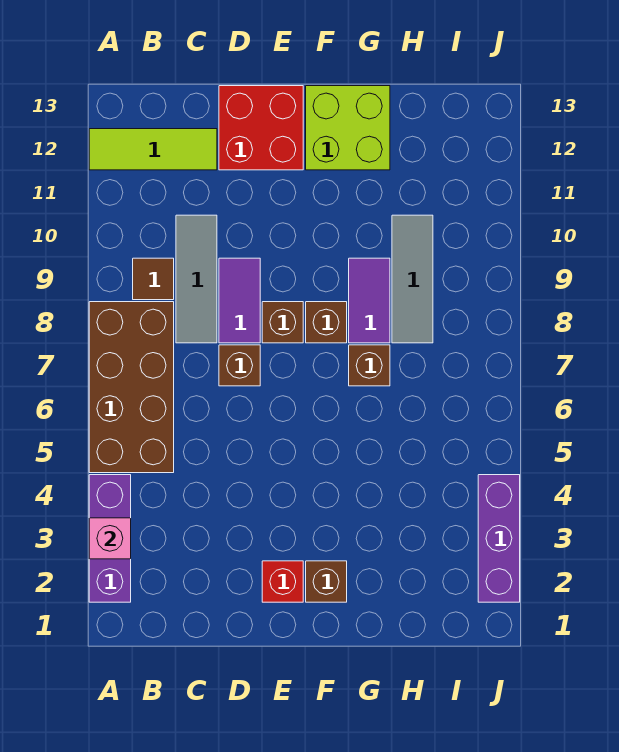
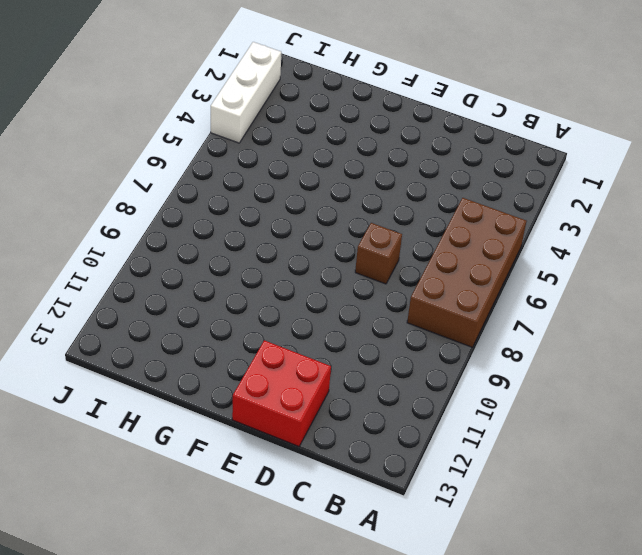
white 1x3 brick [211,42,281,143] -> purple 1x3 brick [478,475,520,602]
none -> purple 1x3 brick [89,475,131,602]
none -> lime 1x3 tile [89,129,217,170]
none -> brown 1x1 tile [133,258,174,300]

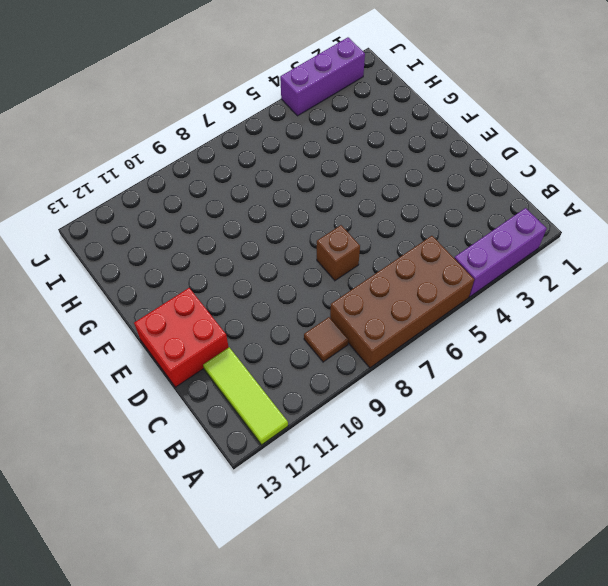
none -> grey 1x3 tile [176,215,217,343]
none -> purple 1x2 tile [219,258,260,343]
none -> red 1x1 brick [262,561,303,602]

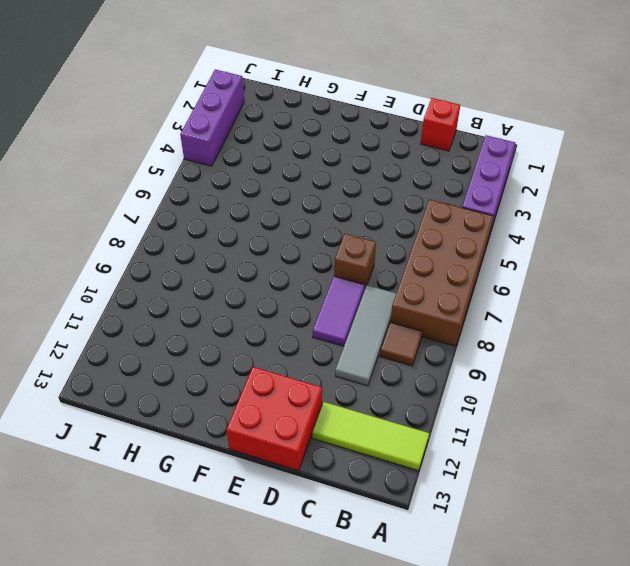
red 1x1 brick [421,98,460,151] -> red 1x1 brick moved to [262,561,303,602]
none -> brown 1x1 brick [262,302,303,343]
none -> brown 1x1 brick [306,561,347,602]
none -> brown 1x1 brick [306,302,347,343]

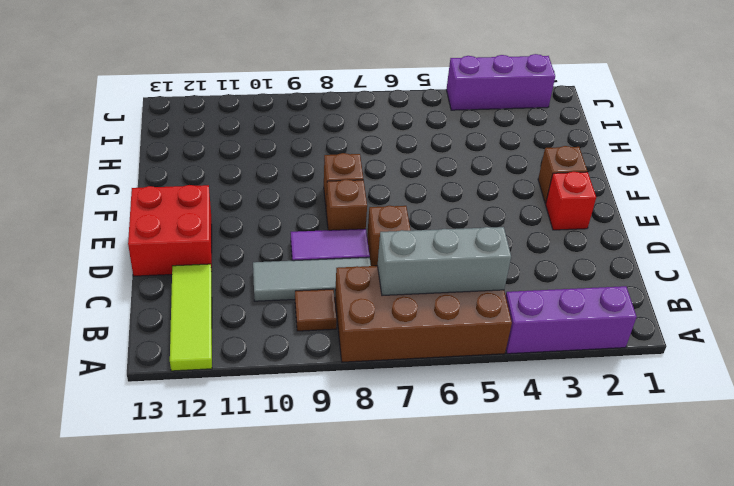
grey 1x3 brick [378,227,511,296] -> none
none -> lime 2x2 brick [306,86,390,170]
none -> brown 1x1 brick [349,345,390,386]
none -> purple 1x2 tile [349,258,390,343]

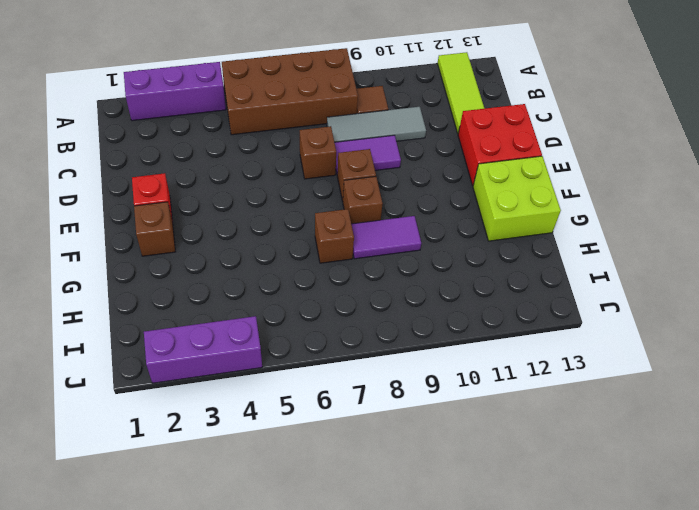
none -> grey 1x3 tile [392,215,433,343]
none -> pink 1x1 brick [89,518,131,559]

